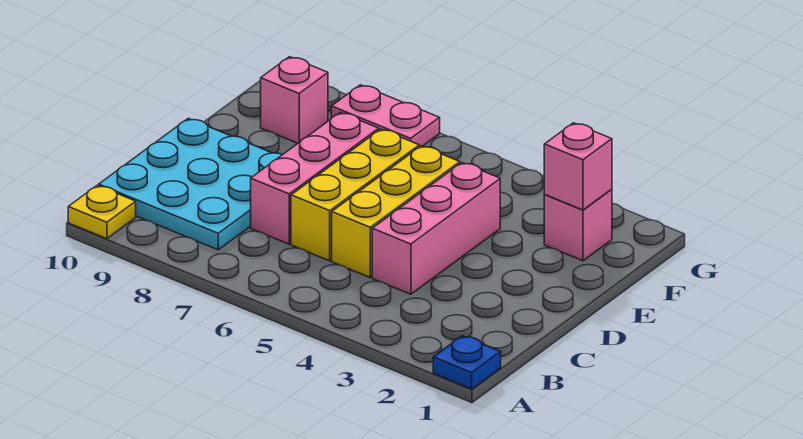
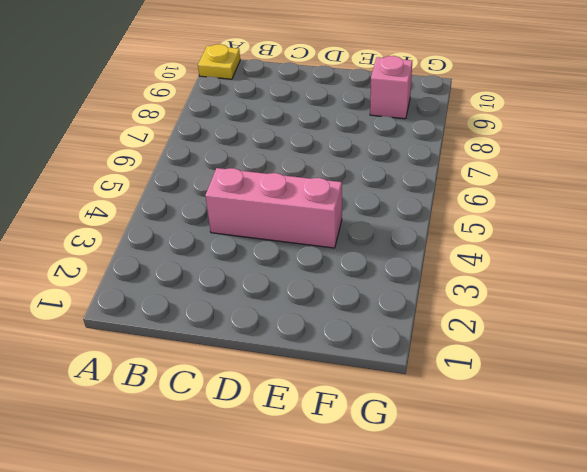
none -> blue 1x1 plate [433,336,501,389]
none -> cyan 3x3 plate [99,118,282,250]

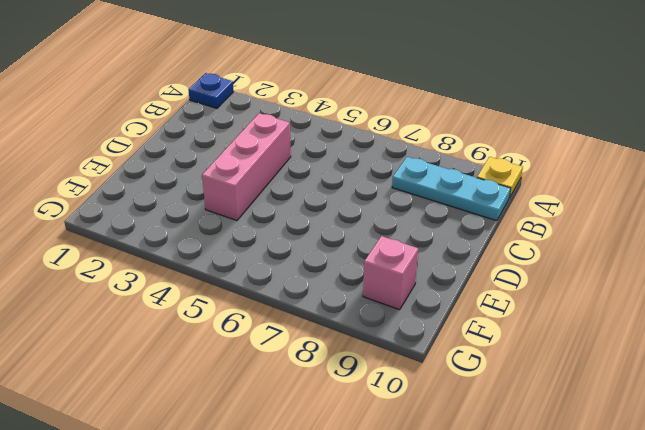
cyan 1x3 plate [392,157,511,221] -> cyan 3x3 plate [99,118,282,250]
none -> yellow 1x3 brick [332,146,460,277]
none -> yellow 1x3 brick [291,129,419,261]

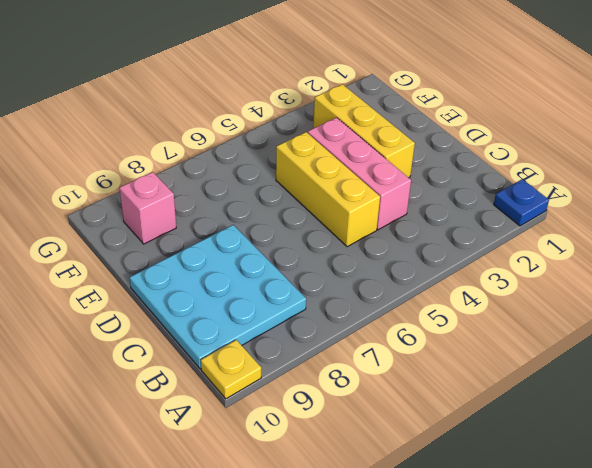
yellow 1x3 brick [313,84,415,178] -> yellow 1x3 brick moved to [291,129,419,261]
none -> pink 1x3 brick [251,112,379,244]
none -> pink 1x1 brick [544,189,612,261]

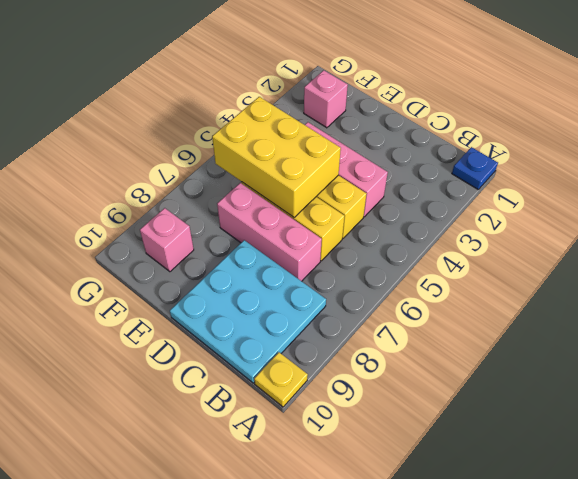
yellow 2x3 brick [212,97,341,217] -> none
none -> pink 1x2 plate [331,85,440,147]
none -> pink 1x1 brick [544,123,612,210]

